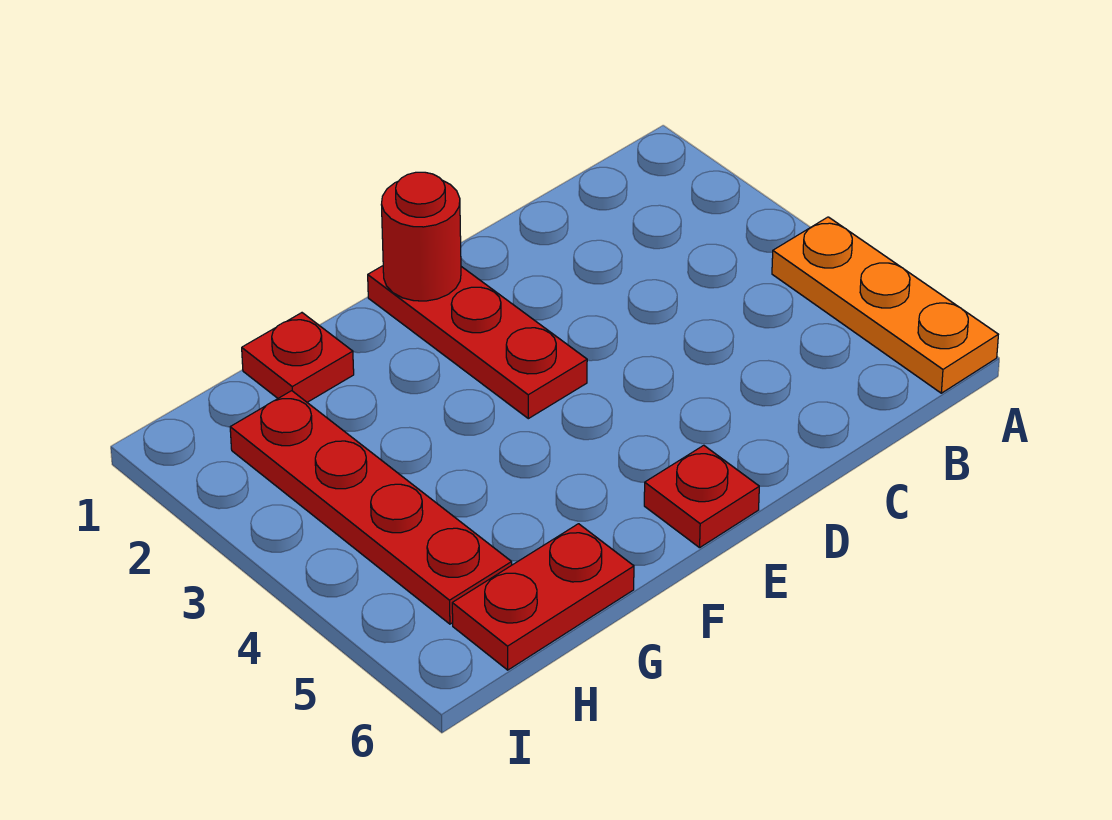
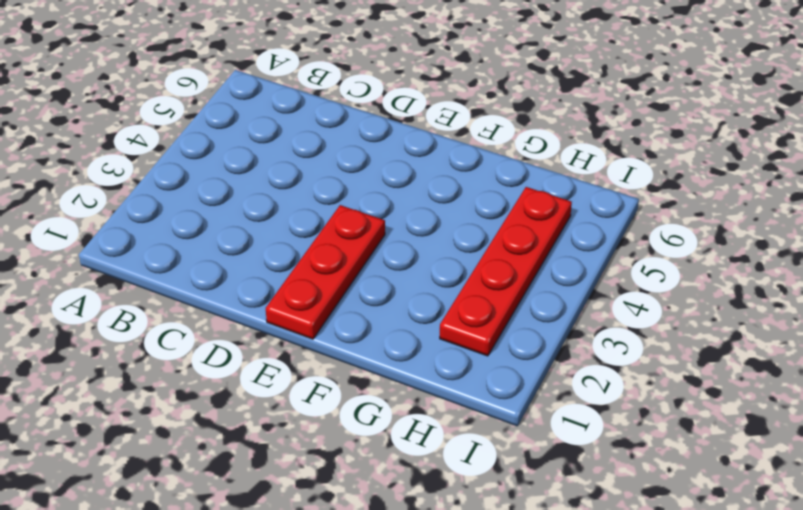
none -> orange 1x3 plate [772,217,998,393]
none -> red 1x1 plate [644,445,759,548]

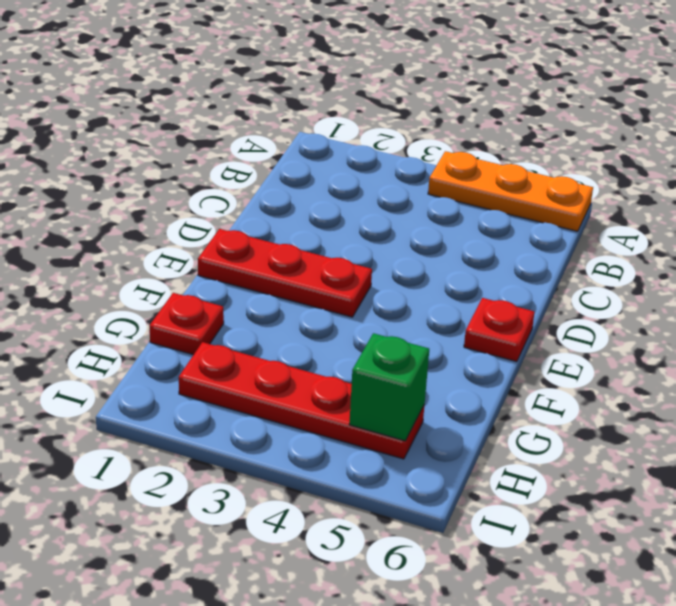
green 1x1 brick [349,333,429,441] -> none
none -> red 1x2 plate [452,524,634,670]
none -> red 1x1 round brick [381,172,461,301]

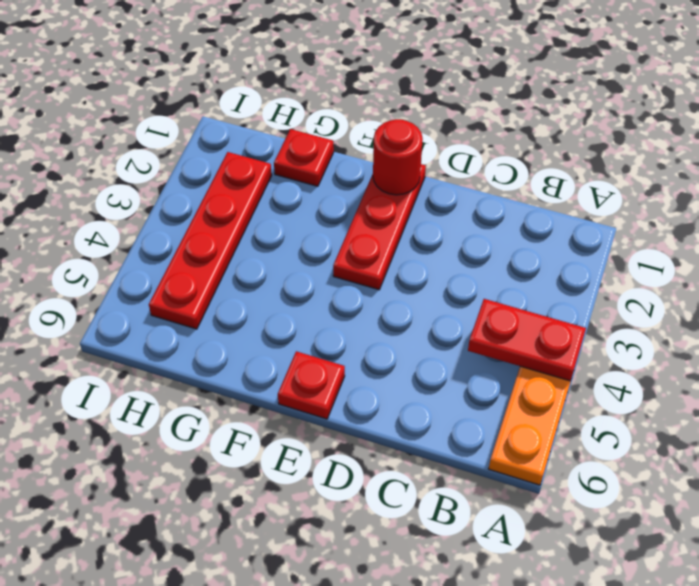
red 1x2 plate [468,299,586,381] -> red 1x2 plate moved to [452,524,634,670]

